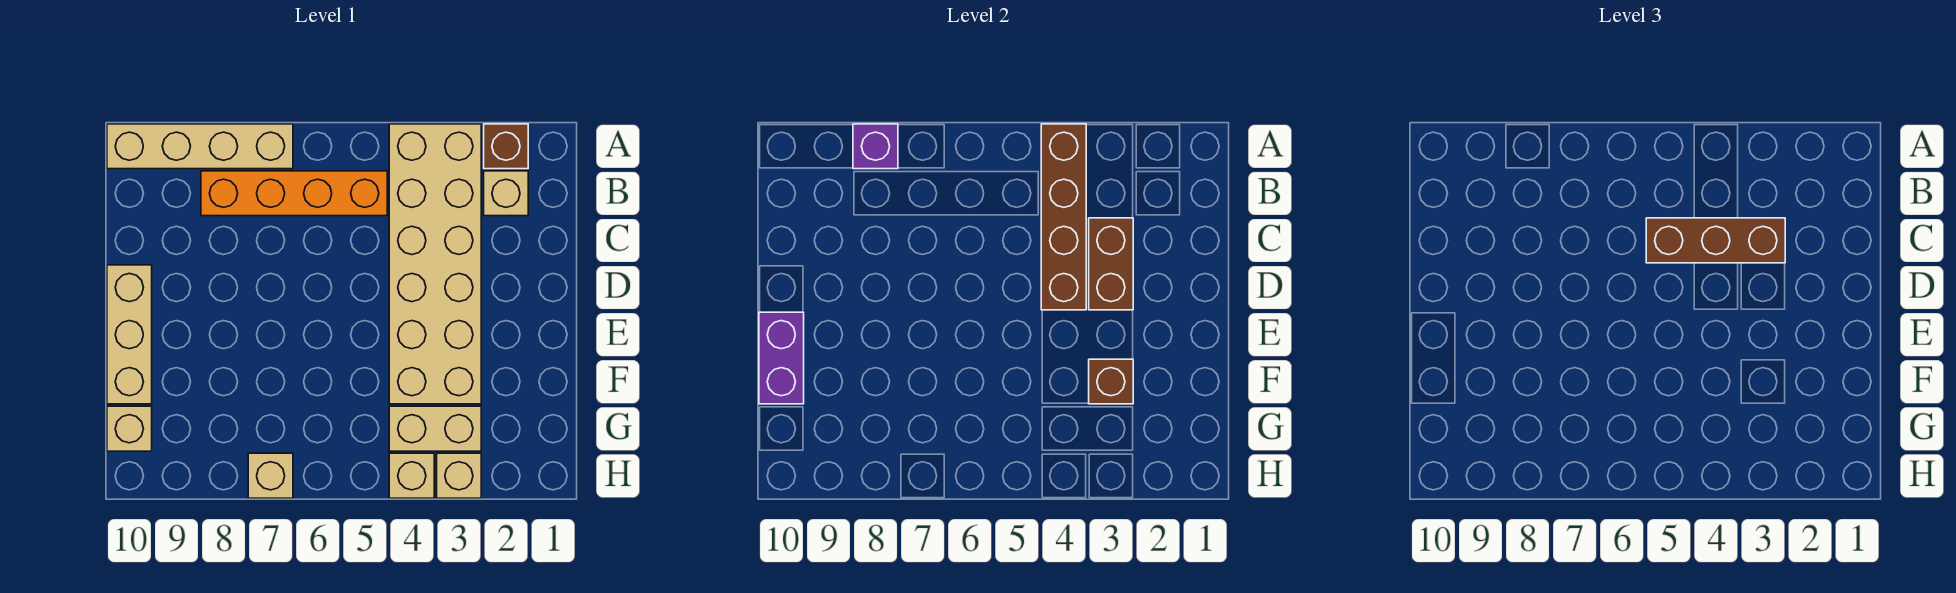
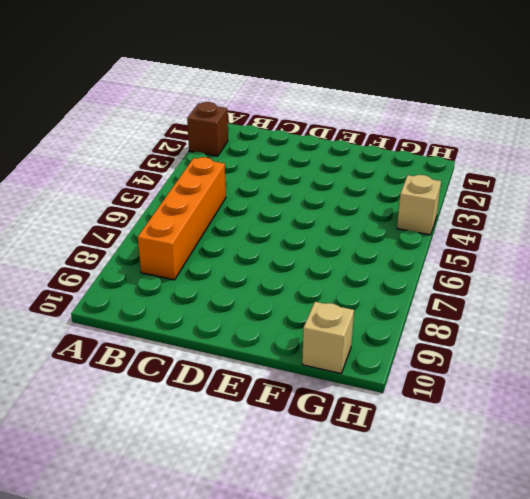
none -> tan 2x6 brick [389,124,481,404]
none -> tan 1x4 brick [107,124,293,169]
none -> tan 1x1 brick [484,171,528,216]

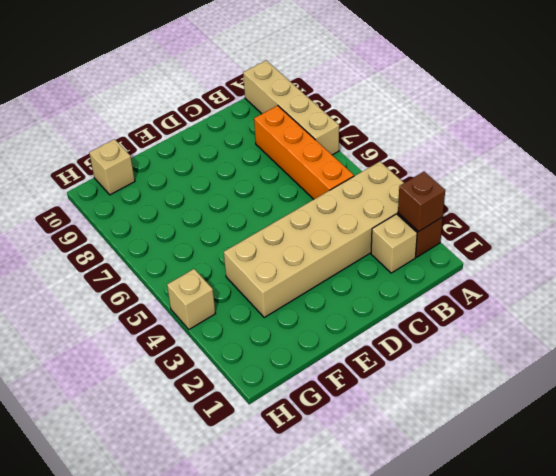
brown 1x1 brick [398,172,445,232] -> brown 1x1 brick moved to [1089,359,1133,404]
none -> tan 1x3 brick [107,265,152,404]
none -> tan 1x2 brick [389,406,481,451]
none -> tan 1x1 brick [437,453,481,498]

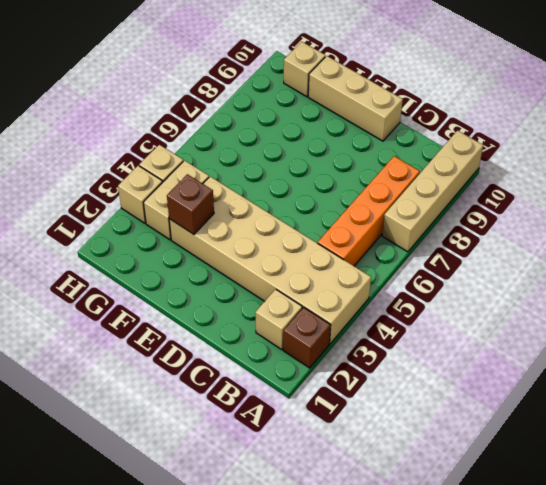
none -> tan 1x1 brick [248,453,293,498]
none -> brown 1x4 brick [1041,124,1086,310]
none -> purple 1x1 brick [853,124,898,169]

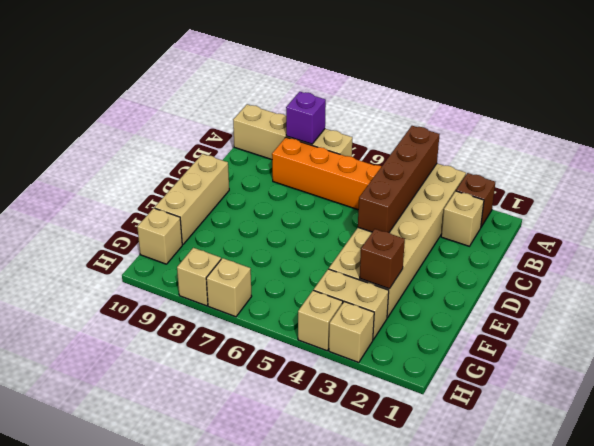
tan 1x1 brick [177,248,221,306] -> none
none -> brown 1x2 brick [1089,218,1133,310]
none -> purple 1x2 brick [759,312,804,404]
none -> brown 1x3 brick [1646,218,1785,263]

